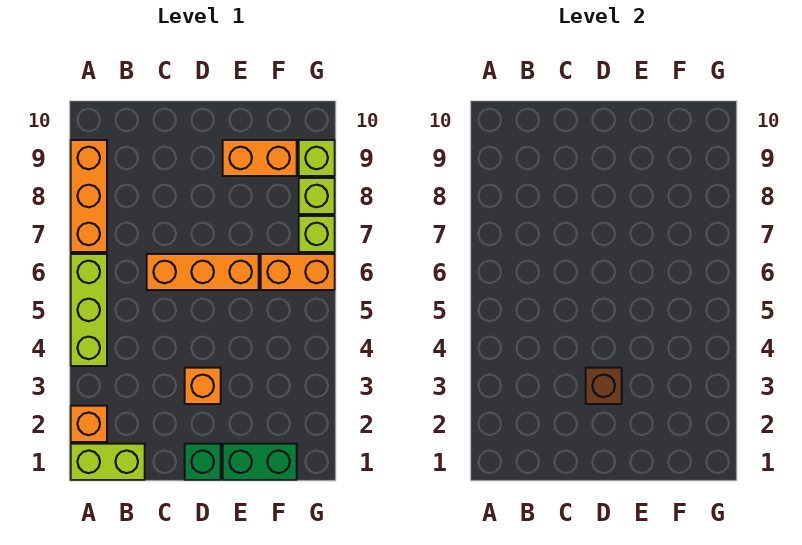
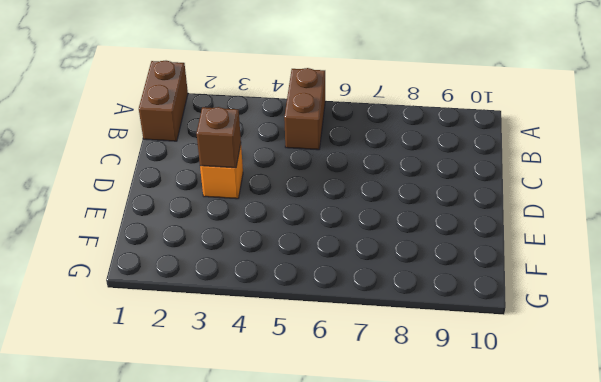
brown 1x2 brick [139,61,188,141] -> lime 1x2 brick [71,444,145,480]
brown 1x2 brick [284,68,325,150] -> lime 1x3 brick [71,254,107,366]
none -> orange 1x1 brick [71,406,107,442]
none -> orange 1x3 brick [71,140,107,252]
none -> orange 1x3 brick [147,254,259,290]

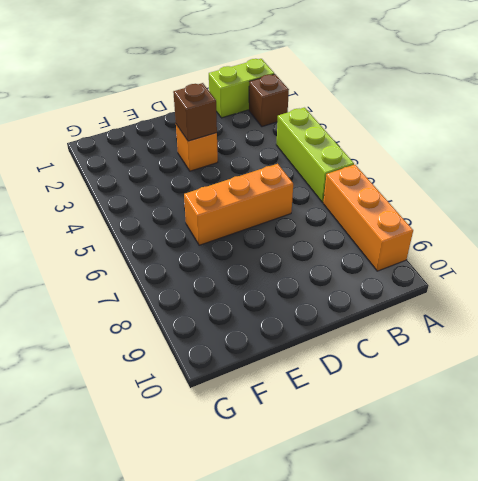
brown 1x1 brick [249,74,289,127] -> orange 1x1 brick [71,406,107,442]
none -> green 1x1 brick [185,444,221,480]
none -> green 1x2 brick [223,444,297,480]
none -> orange 1x2 brick [223,140,297,176]

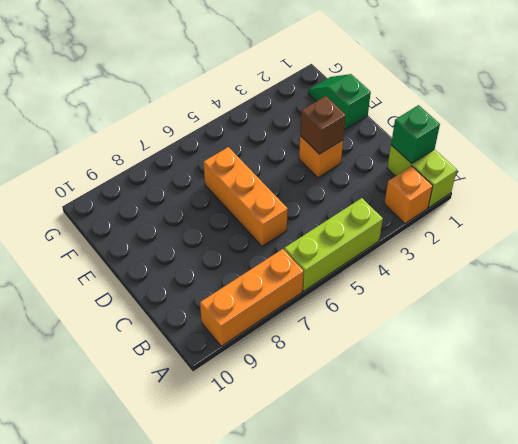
green 1x1 brick [391,105,440,164] -> green 1x1 brick moved to [185,444,221,480]
green 1x2 slope [308,74,371,129] -> green 1x2 brick [223,444,297,480]
none -> orange 1x2 brick [223,140,297,176]
none -> orange 1x2 brick [261,254,335,290]
none -> lime 1x1 brick [299,216,335,252]

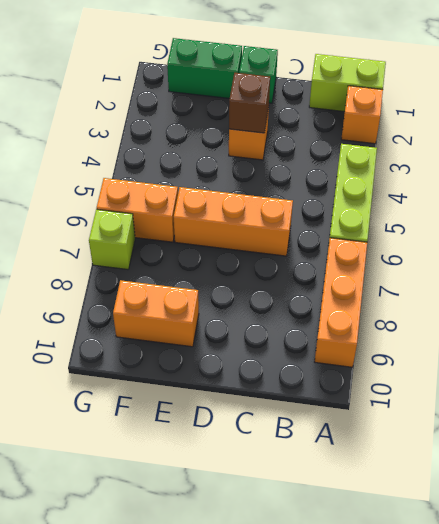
none -> lime 1x1 brick [299,178,335,214]
none -> lime 1x1 brick [299,140,335,176]

